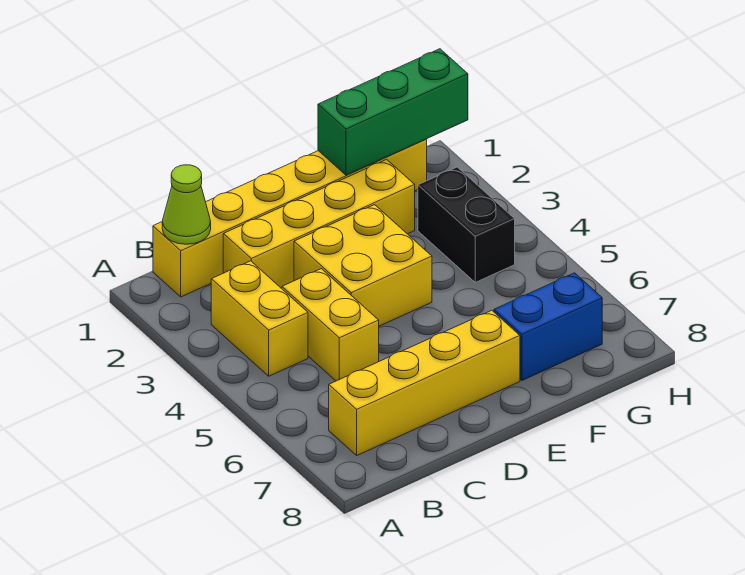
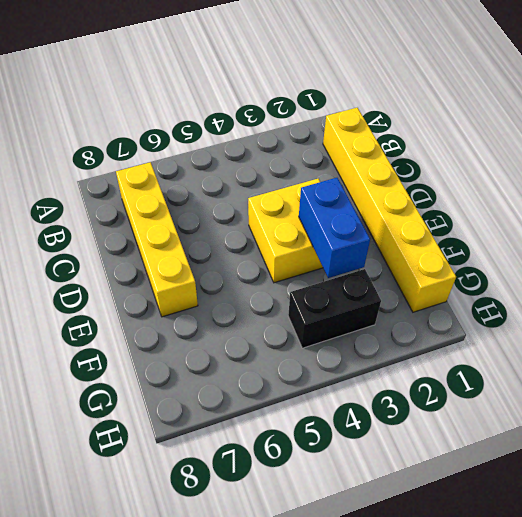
blue 1x2 brick [299,178,370,278] -> blue 1x2 brick moved to [494,273,602,380]
none -> yellow 1x2 brick [211,261,308,376]
none -> yellow 1x4 brick [223,159,415,288]

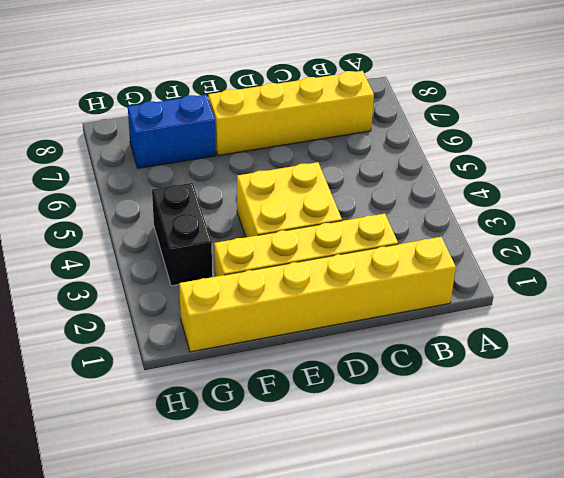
none -> yellow 1x2 brick [211,261,308,376]
none -> yellow 1x2 brick [282,269,379,381]

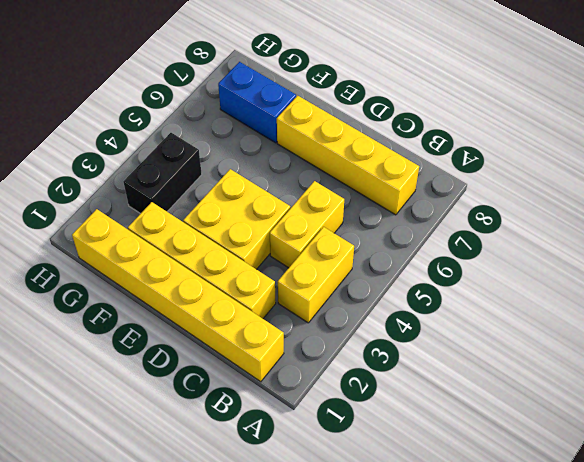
none -> lime 1x1 cone [162,165,211,244]
none -> green 1x3 brick [318,49,468,175]

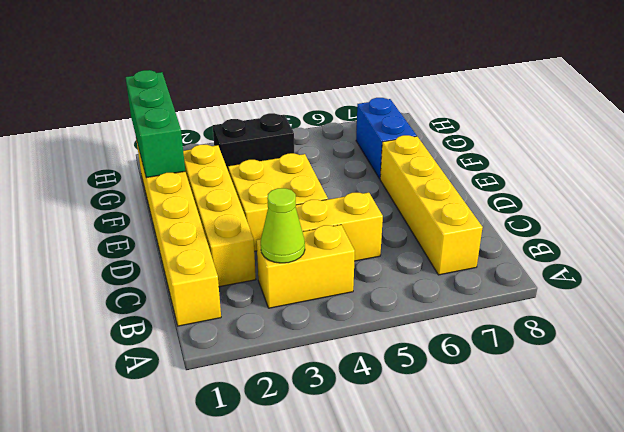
lime 1x1 cone [261,188,305,263] -> lime 1x1 cone moved to [162,165,211,244]

